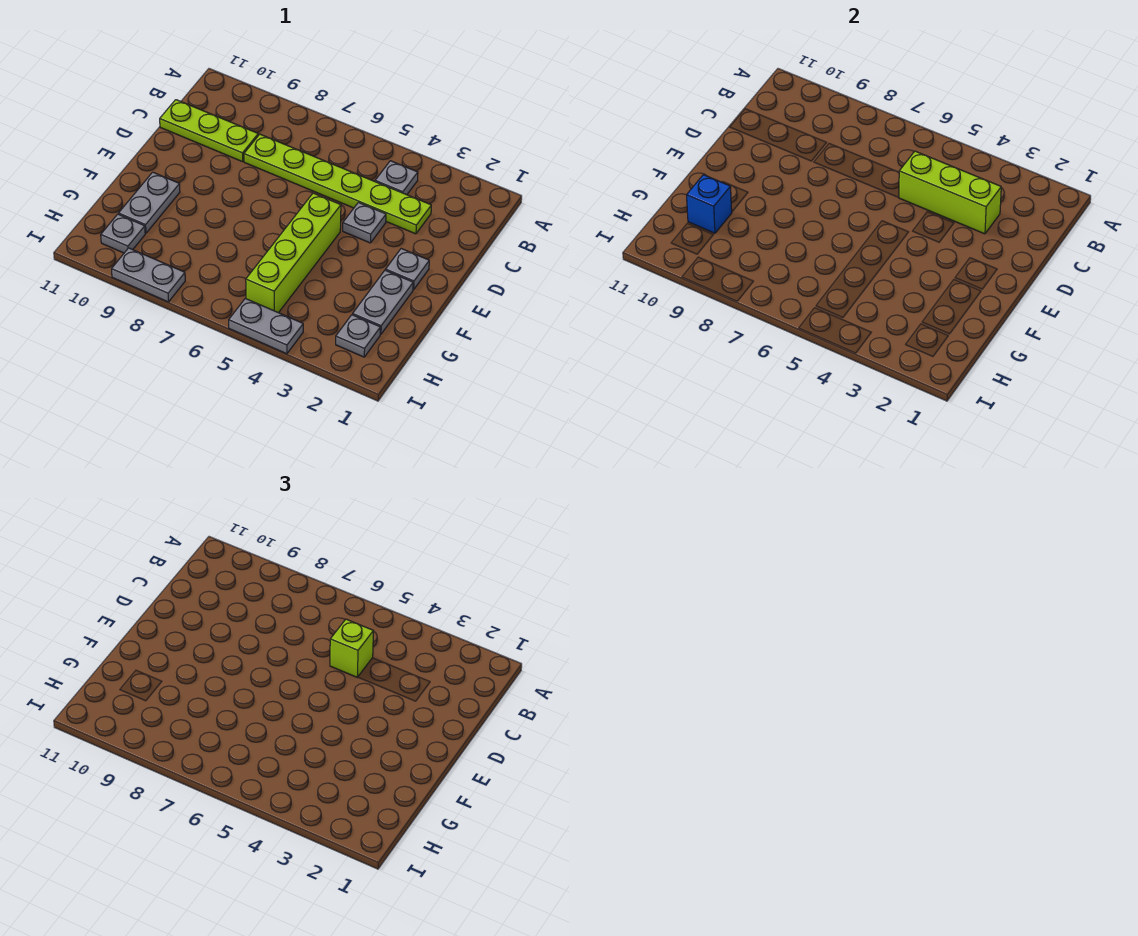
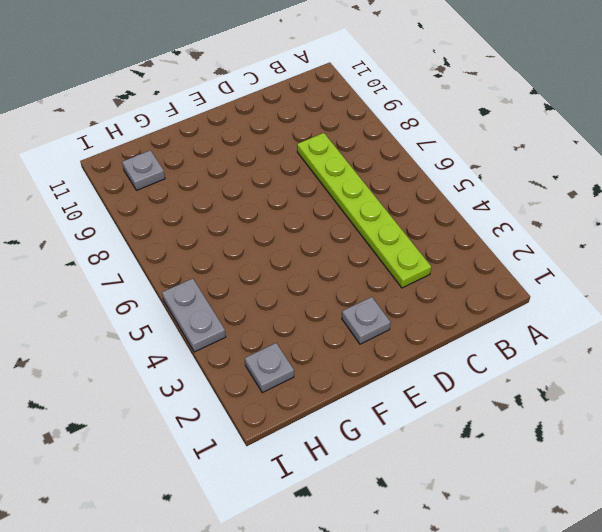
none -> grey 1x1 plate [375,161,418,195]
none -> lime 1x3 plate [160,100,258,162]
none -> grey 1x1 plate [343,203,386,243]

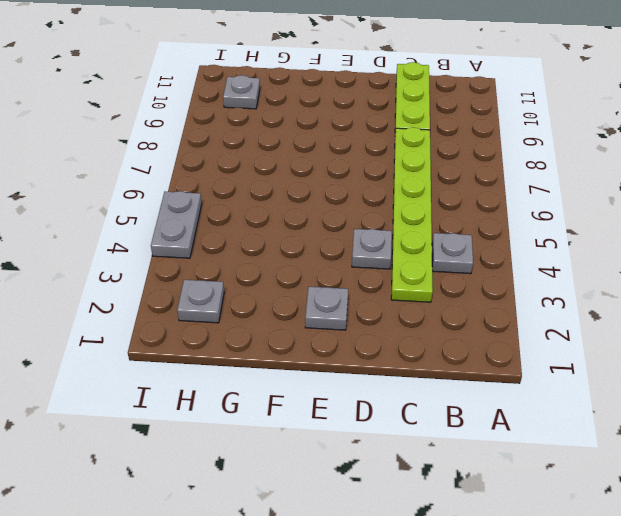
none -> lime 1x4 brick [246,193,341,313]
none -> grey 1x2 plate [353,270,413,334]
none -> grey 1x2 plate [119,172,180,233]

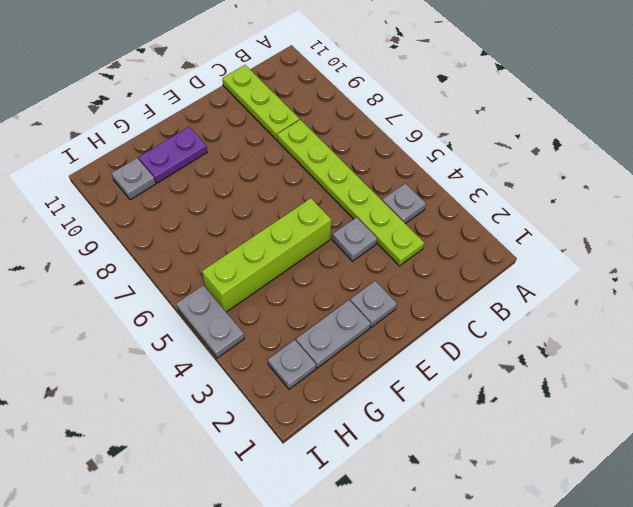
purple 1x2 plate [139,127,207,183] -> grey 1x2 plate [119,172,180,233]
none -> grey 1x2 plate [112,248,185,302]
none -> lime 1x3 brick [899,151,1001,234]
none -> blue 1x1 brick [687,175,732,233]

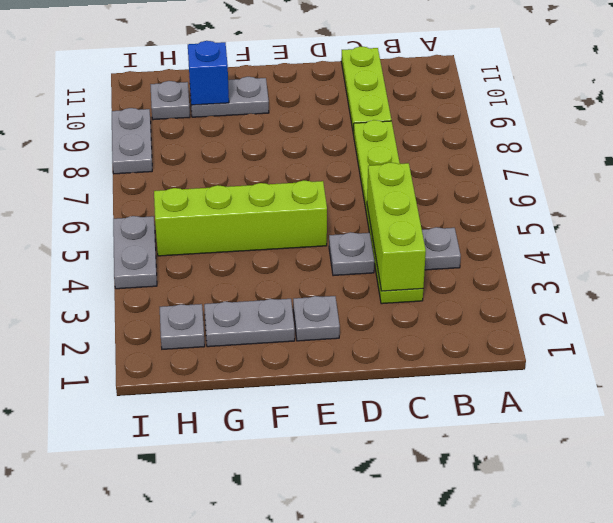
none -> lime 1x1 brick [330,619,374,677]

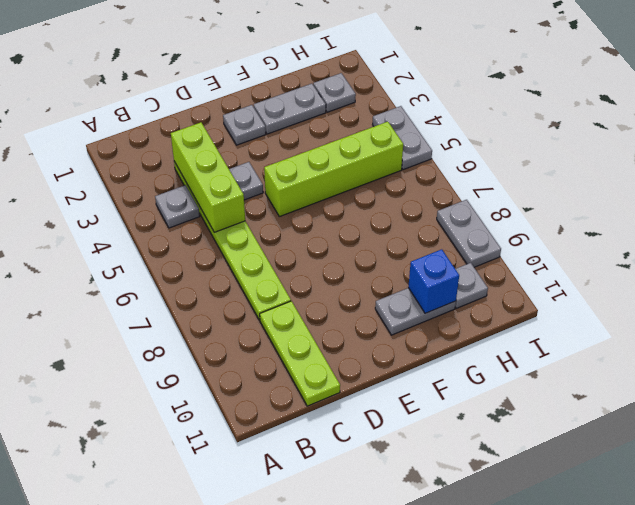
none -> lime 1x1 brick [330,619,374,677]

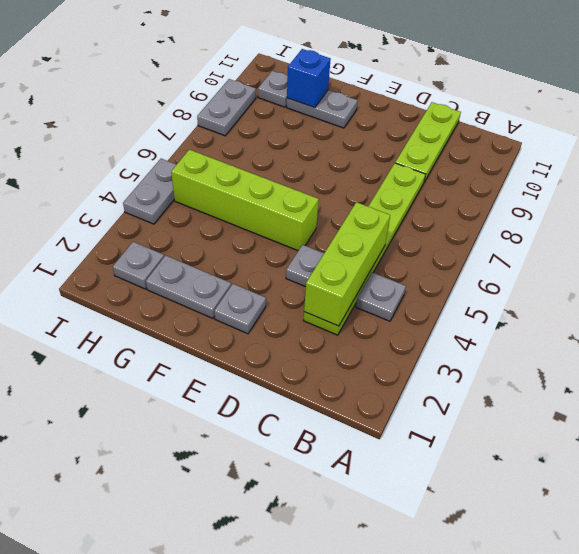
none -> lime 1x1 brick [330,619,374,677]

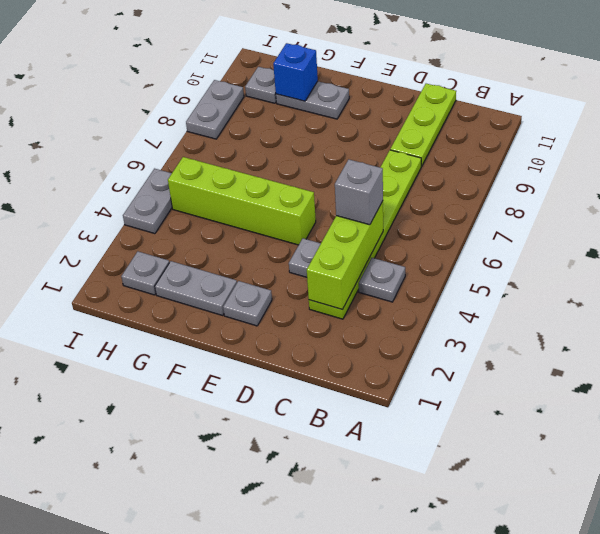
grey 1x1 brick [335,159,383,225] -> lime 1x1 brick [330,619,374,677]

